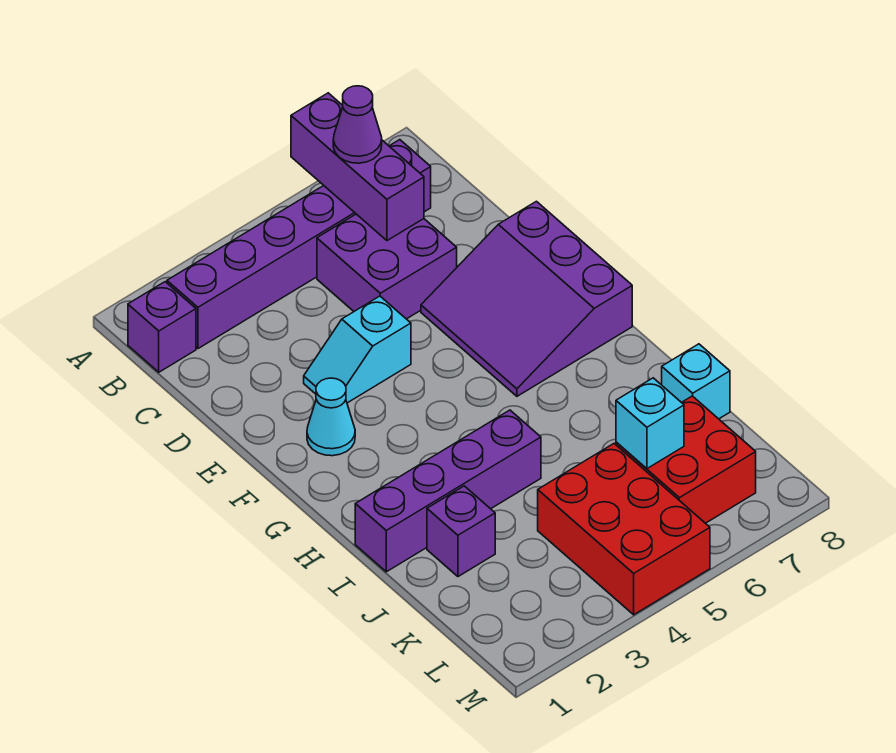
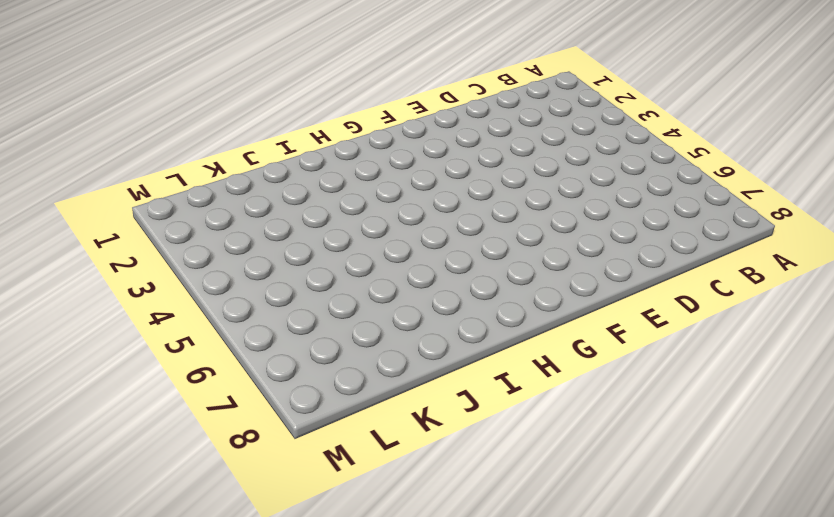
none -> purple 1x1 brick [128,282,196,372]
none -> purple 1x6 brick [167,140,431,349]
none -> purple 2x2 brick [317,214,457,319]

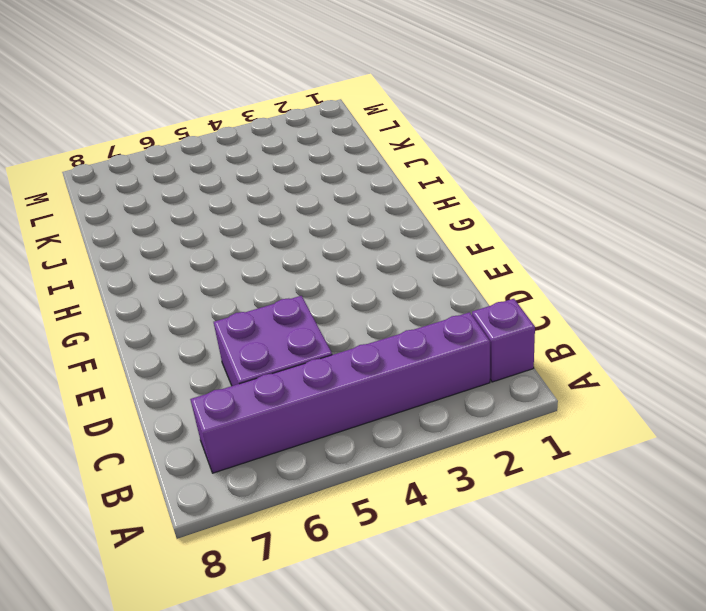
none -> cyan 1x2 slope [304,296,411,403]
none -> purple 3x3 slope [421,201,632,396]
none -> cyan 1x1 cone [307,378,355,456]

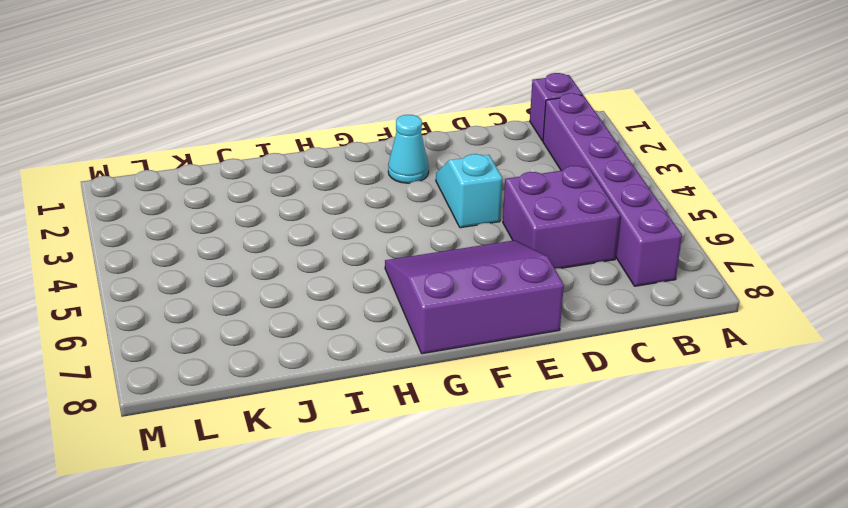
none -> purple 1x4 brick [355,410,541,572]
none -> purple 1x1 brick [427,486,495,577]
none -> cyan 1x1 brick [662,344,730,419]

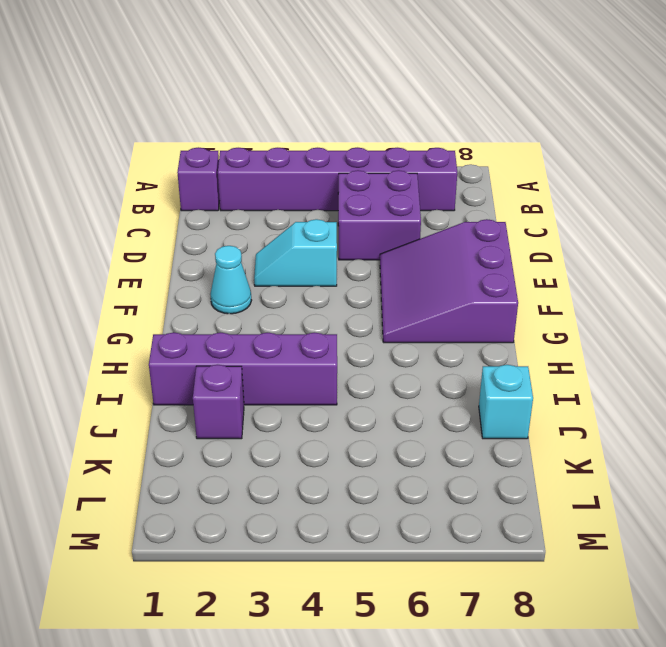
none -> red 2x3 brick [538,444,710,615]
none -> red 2x2 brick [616,396,756,523]
none -> purple 1x3 brick [291,93,424,241]

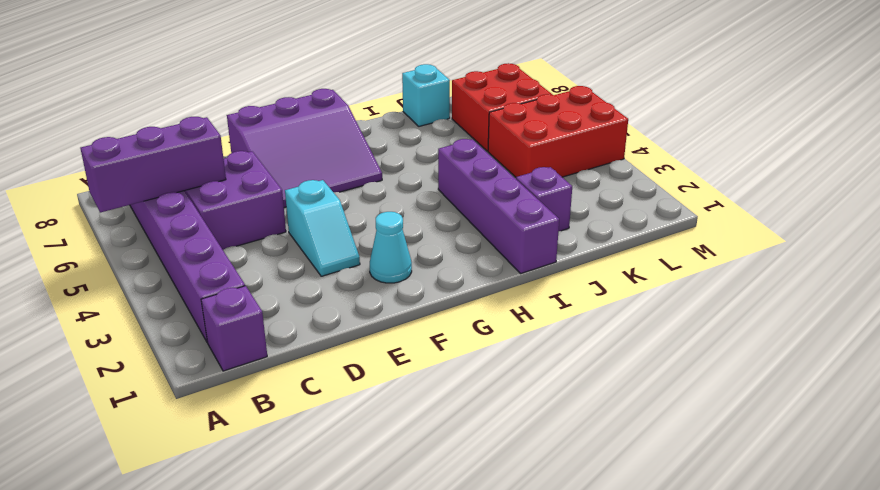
none -> cyan 1x1 brick [616,378,684,468]
none -> purple 1x1 cone [333,86,382,163]

